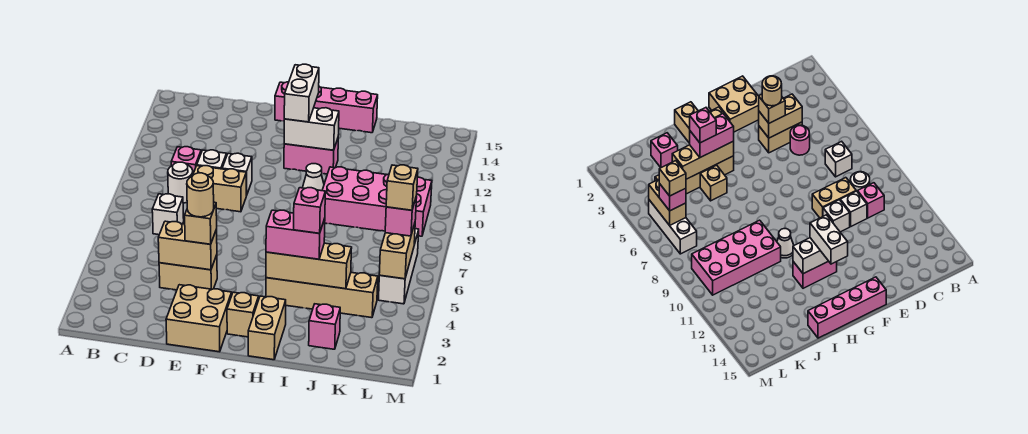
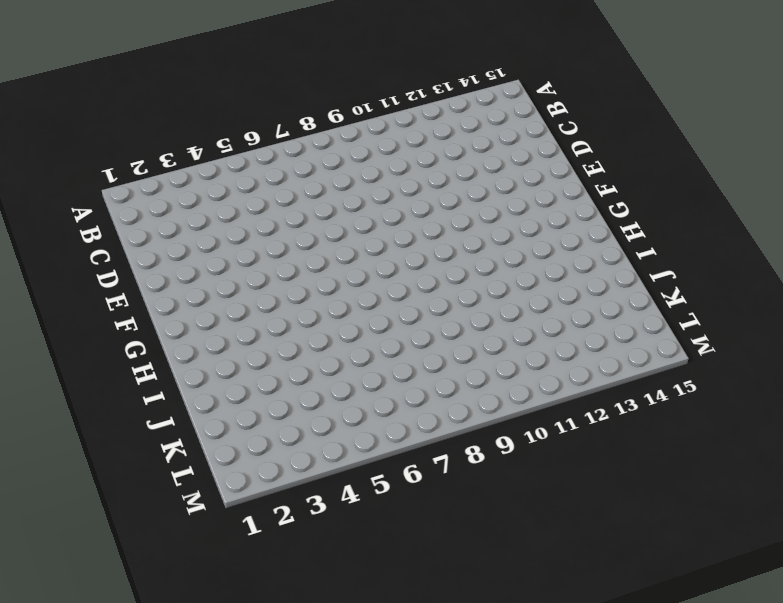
none -> white 1x1 brick [152,194,184,235]
none -> white 1x1 round brick [168,162,193,203]
none -> pink 1x1 brick [171,147,201,173]
none -> tan 1x2 brick [159,255,217,290]

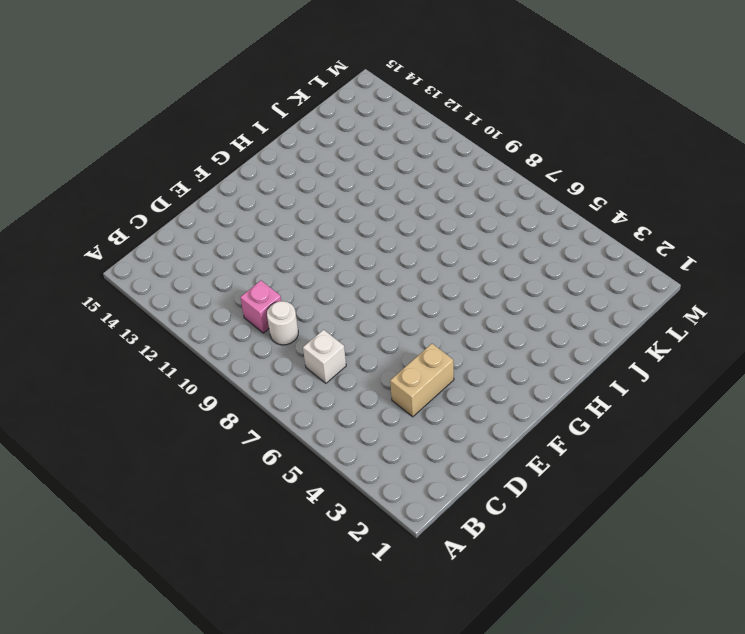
none -> pink 1x1 round brick [790,125,810,155]
none -> tan 1x2 brick [193,166,246,212]
none -> white 1x1 brick [197,150,227,169]
none -> tan 2x2 brick [166,285,232,352]

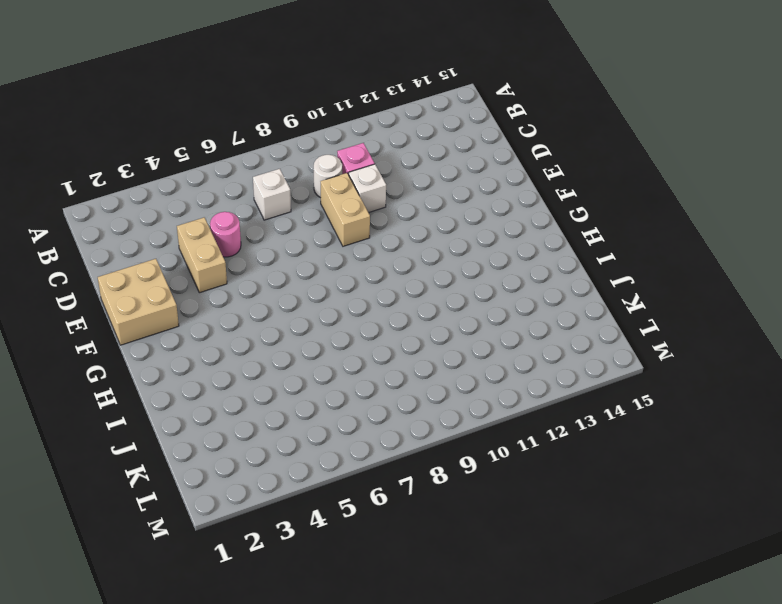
none -> white 1x1 brick [222,153,252,196]
none -> pink 1x4 brick [275,82,378,133]
none -> tan 1x1 brick [227,292,259,337]
none -> pink 1x2 brick [284,139,338,174]

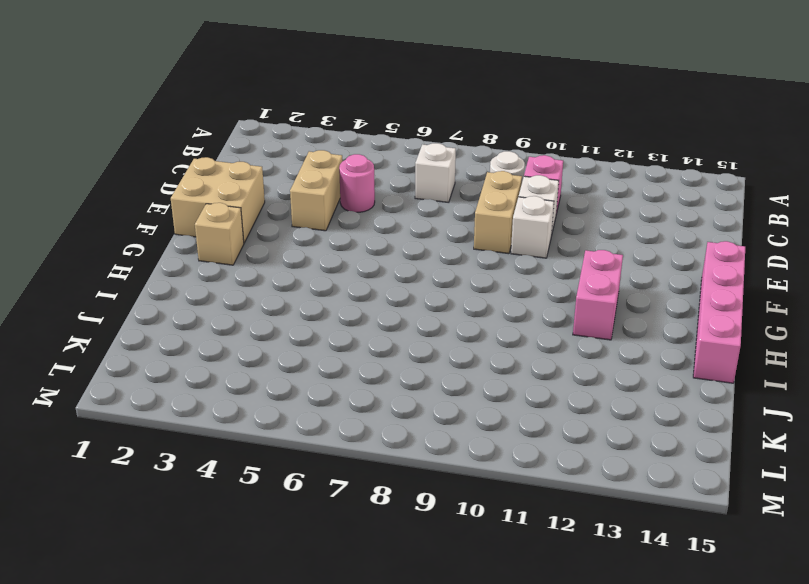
none -> tan 1x2 brick [248,296,286,360]
none -> tan 1x4 brick [266,273,378,318]
none -> white 1x1 cone [303,164,324,191]
none -> tan 1x1 brick [700,165,727,201]

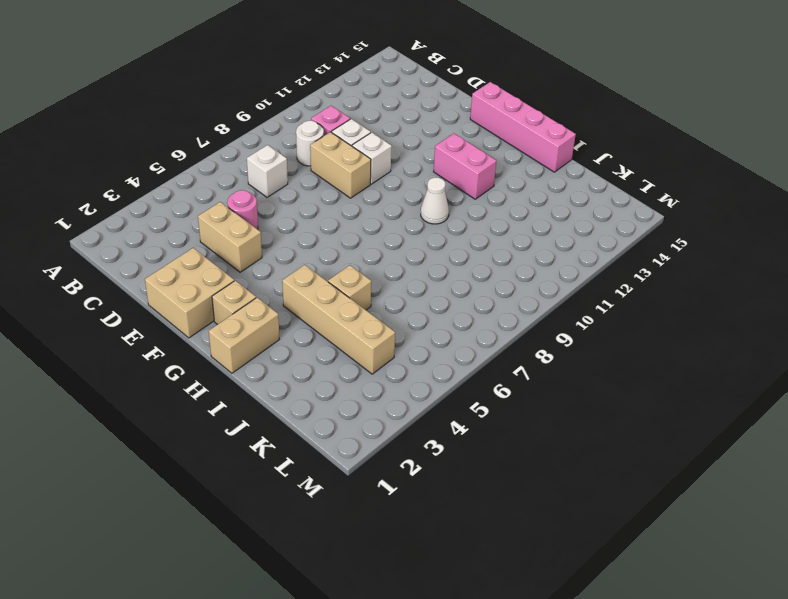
none -> pink 2x4 brick [322,167,432,236]
none -> pink 1x1 brick [309,304,340,349]
none -> white 1x3 brick [379,229,419,304]
none -> tan 1x2 brick [158,221,217,270]

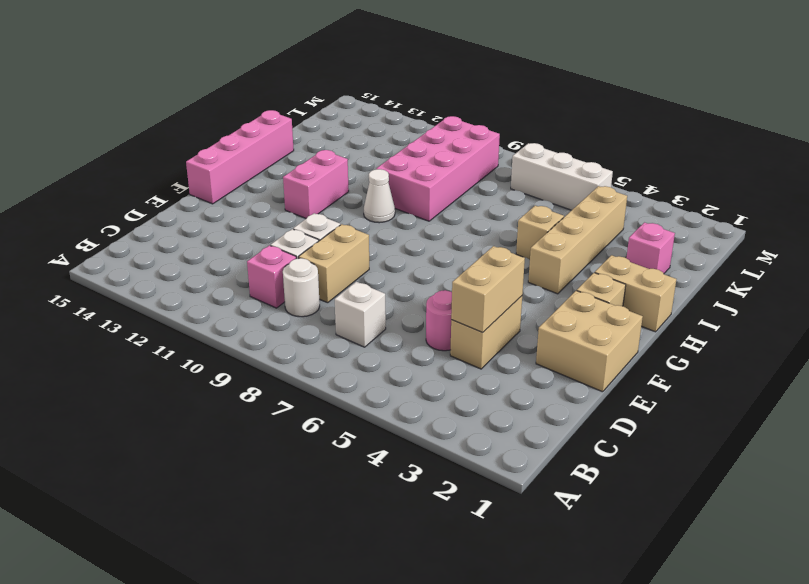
none -> white 1x2 brick [284,108,339,150]
none -> tan 1x3 brick [266,243,352,289]
none -> tan 1x2 brick [379,224,415,279]
none -> tan 1x1 brick [185,202,217,244]

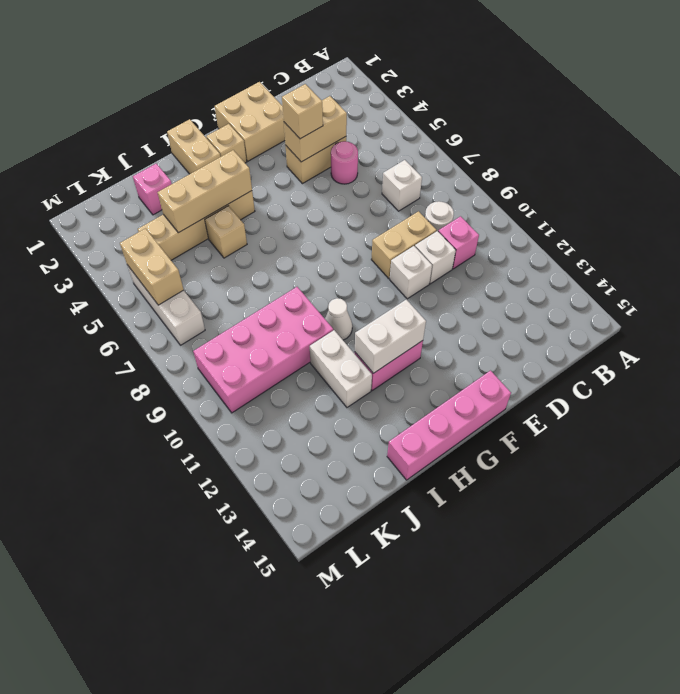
white 1x2 brick [310,330,372,407] -> white 1x2 brick moved to [284,64,319,122]
none -> pink 1x2 brick [266,210,325,259]
none -> pink 1x1 brick [385,196,417,236]
none -> tan 1x1 round brick [187,173,214,217]
none -> pink 1x1 brick [294,188,325,233]

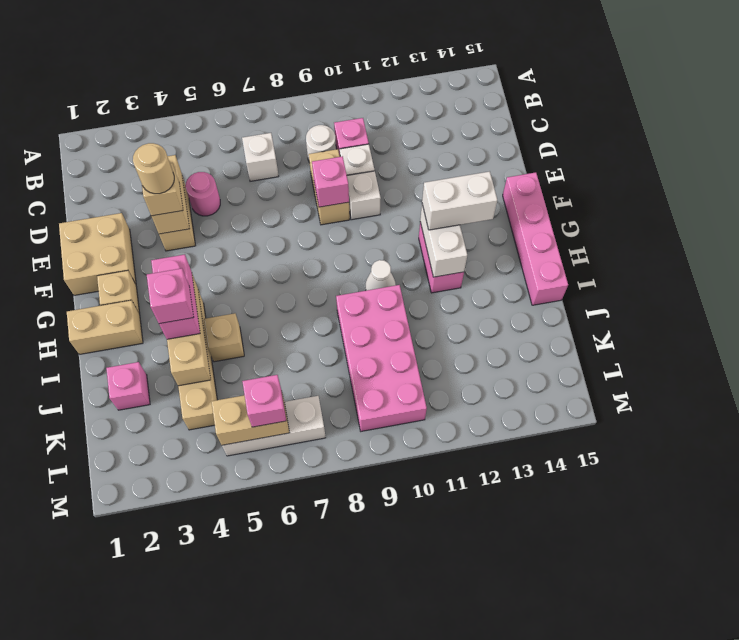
pink 1x1 brick [312,156,349,207] -> none
none -> tan 1x1 brick [386,165,418,210]

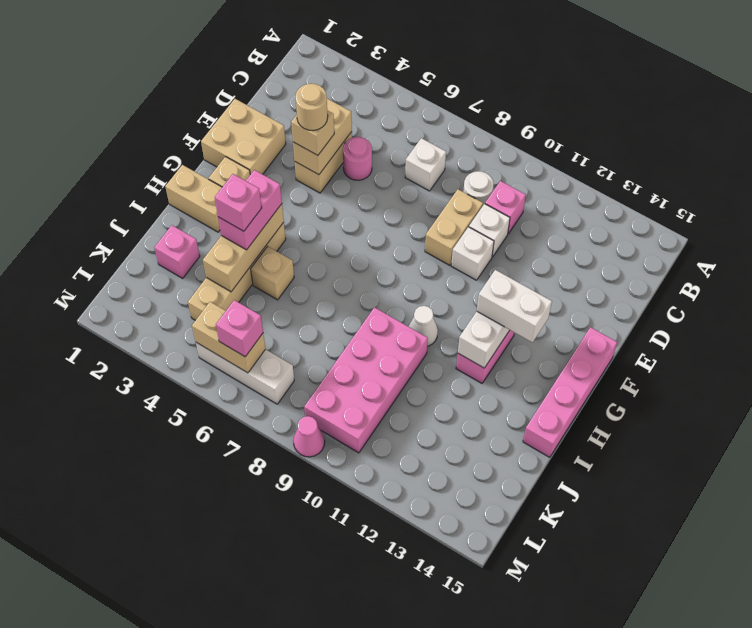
pink 1x1 cone [293,416,325,457] -> none
none -> tan 1x1 brick [386,165,418,210]

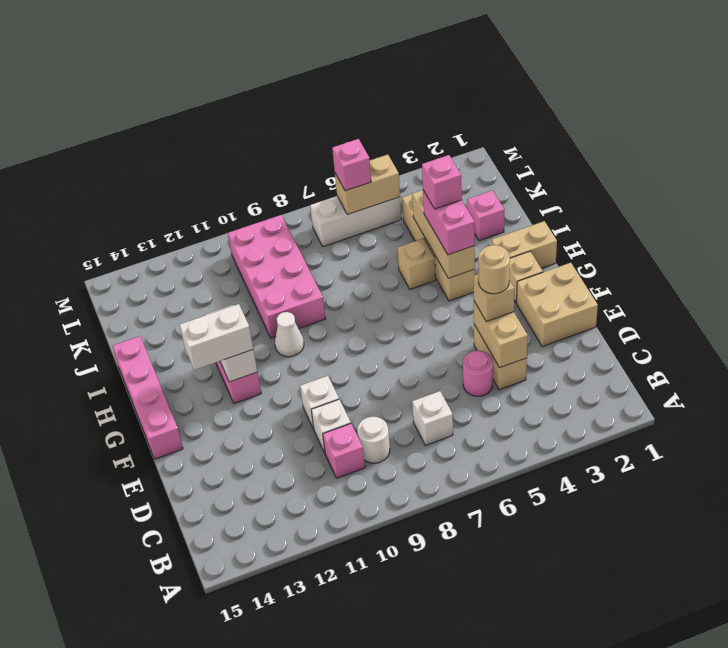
none -> tan 1x2 brick [193,166,246,212]
none -> tan 1x1 brick [386,165,418,210]

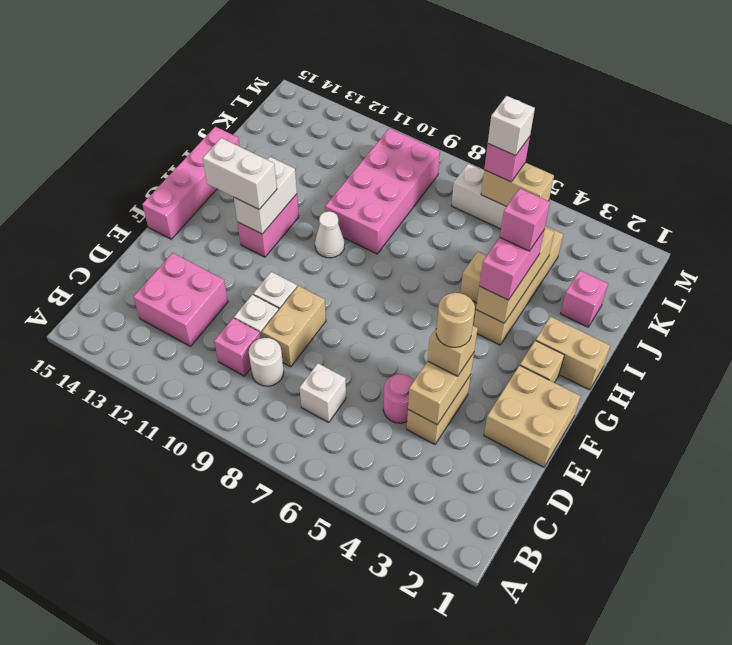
pink 2x2 brick [133,253,228,346] -> none
white 1x1 brick [488,96,535,156] -> tan 1x1 brick [386,165,418,210]

